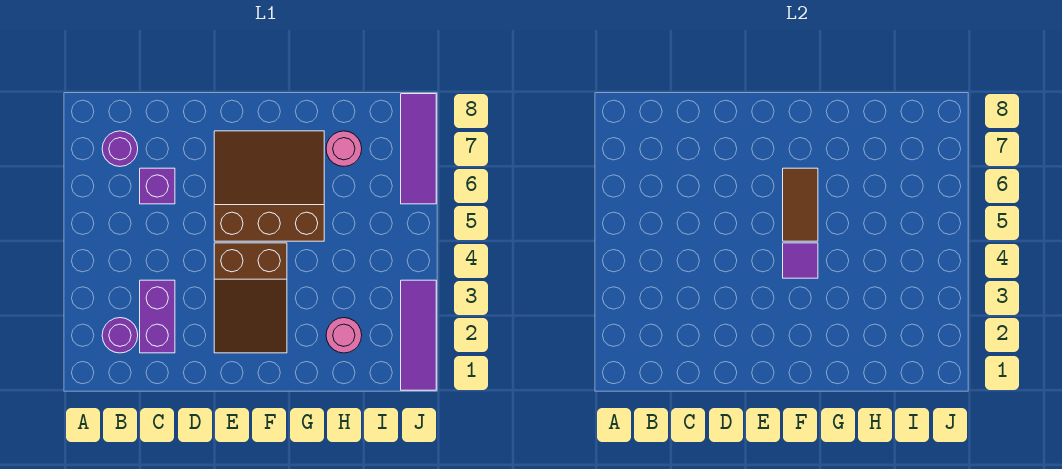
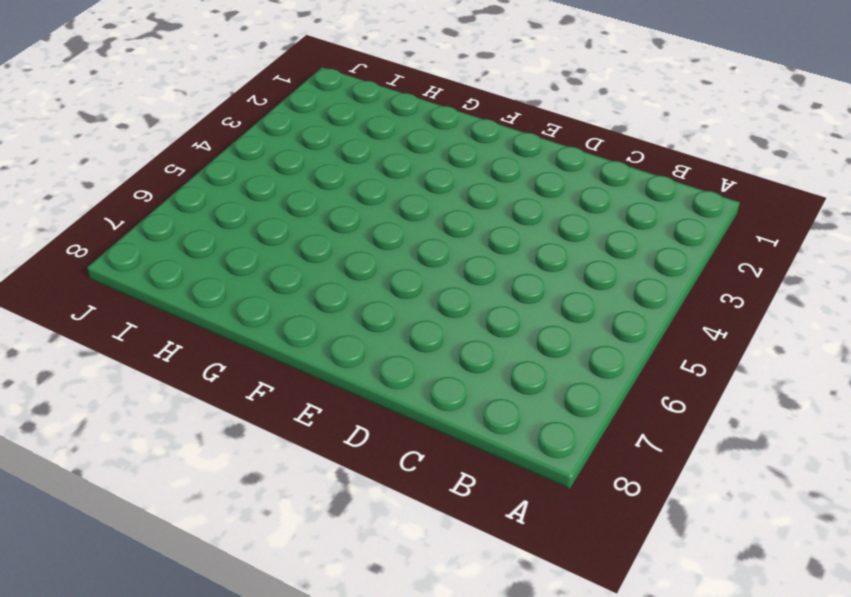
none -> purple 1x1 round brick [102,318,138,353]
none -> purple 1x1 round brick [102,131,138,166]
none -> purple 1x2 brick [140,280,175,353]

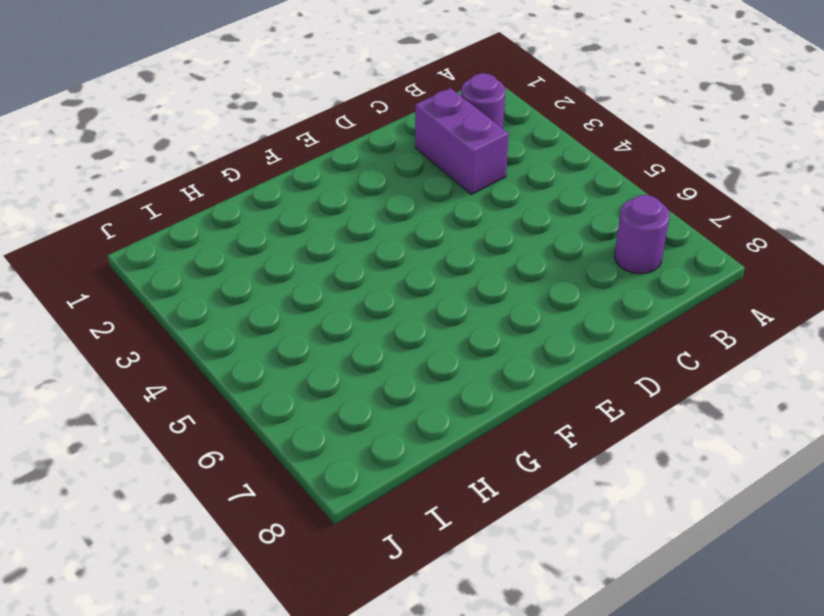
none -> purple 1x1 brick [140,168,175,204]
none -> brown 2x3 slope [214,243,287,353]
none -> brown 3x3 slope [214,131,324,241]

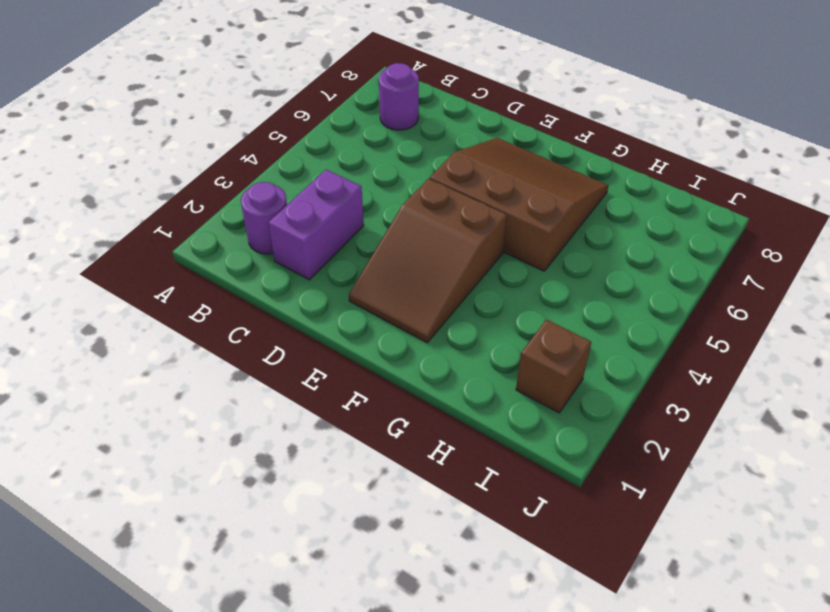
brown 1x1 brick [516,320,591,413] -> none
none -> purple 1x1 brick [140,168,175,204]
none -> pink 1x1 round brick [326,318,362,353]
none -> pink 1x1 round brick [326,131,362,166]

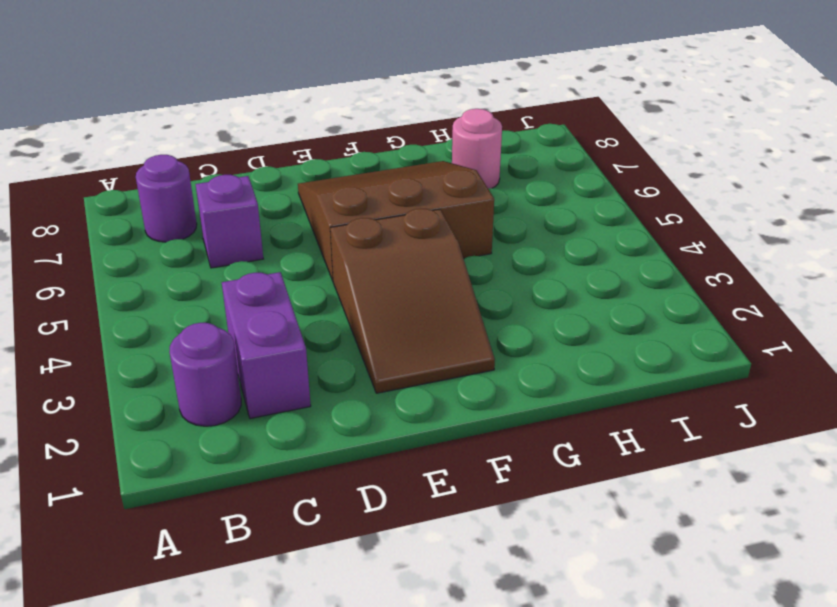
none -> pink 1x1 round brick [326,318,362,353]
none -> purple 1x3 tile [401,280,436,390]
none -> purple 1x3 tile [401,94,436,204]

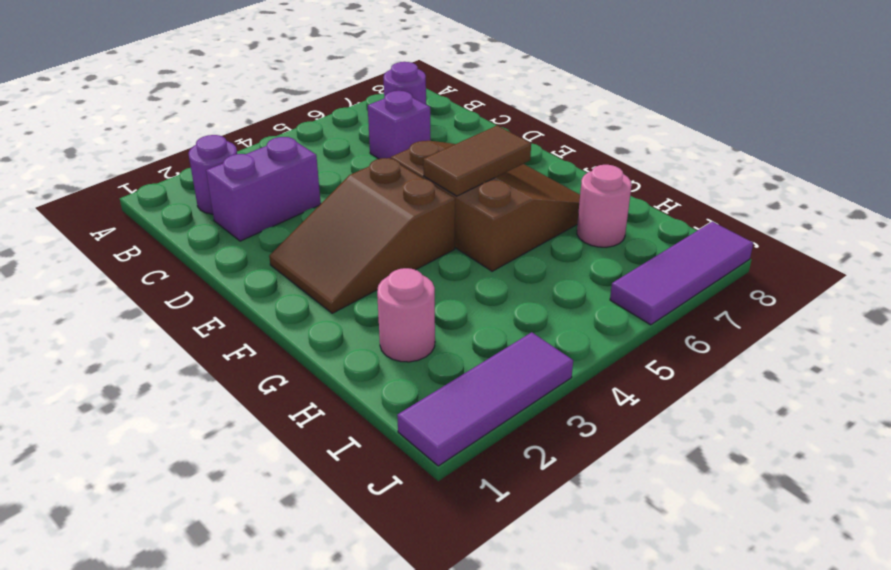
none -> purple 1x1 tile [783,243,818,278]

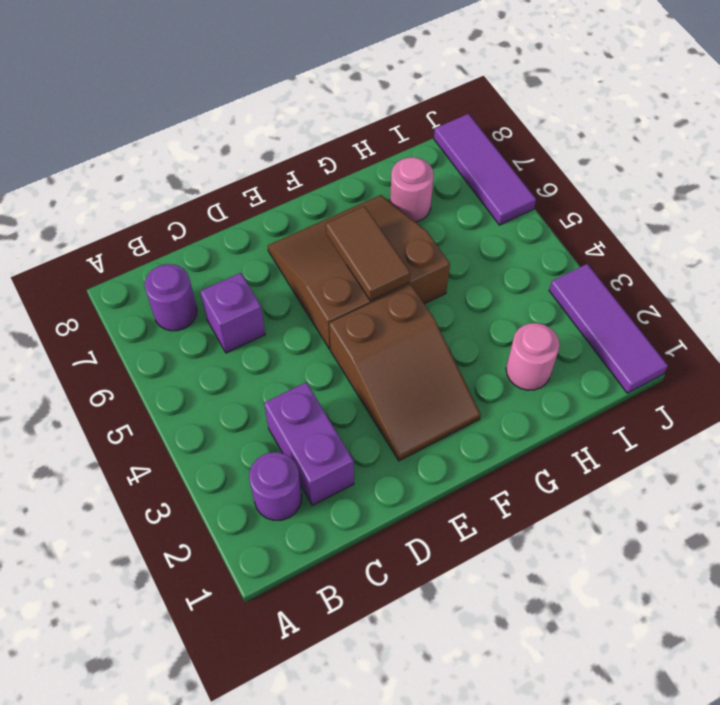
none -> purple 1x1 tile [783,243,818,278]

